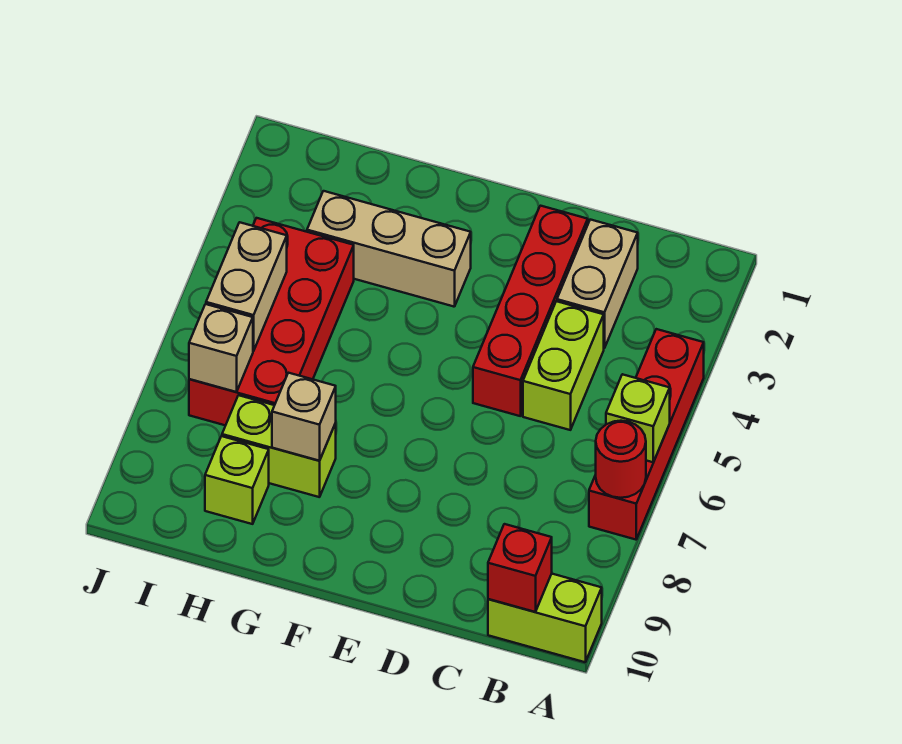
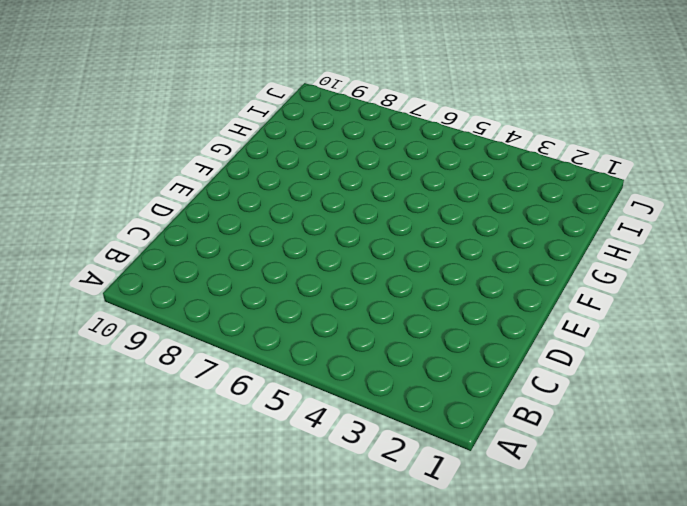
none -> red 1x4 brick [589,329,704,540]
none -> lime 1x2 brick [488,574,602,662]
none -> tan 1x2 brick [557,220,638,348]

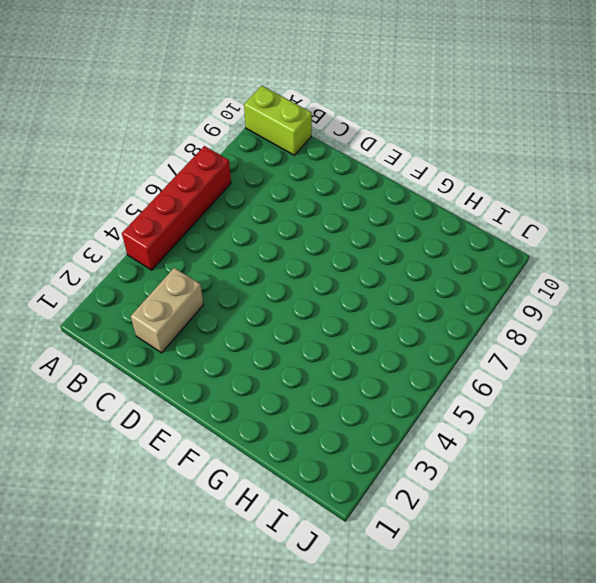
none -> lime 1x2 brick [523,301,604,430]
none -> red 1x4 brick [473,206,588,416]
none -> tan 1x3 brick [307,191,471,307]

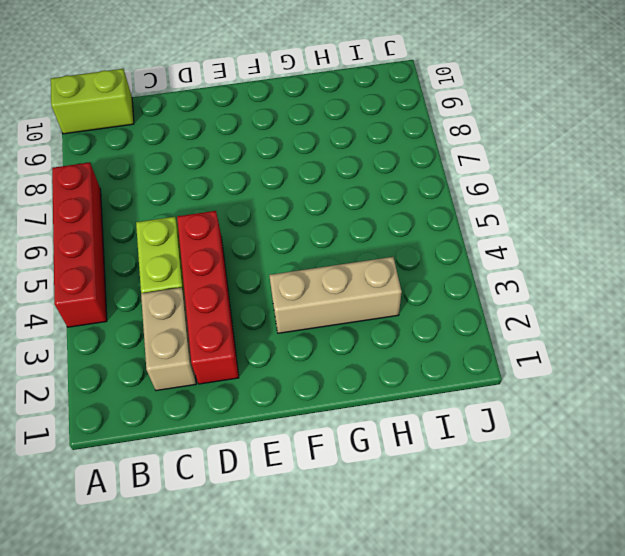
none -> lime 1x2 brick [222,395,336,497]
none -> red 2x4 brick [189,218,354,425]
none -> lime 1x1 brick [205,436,269,524]

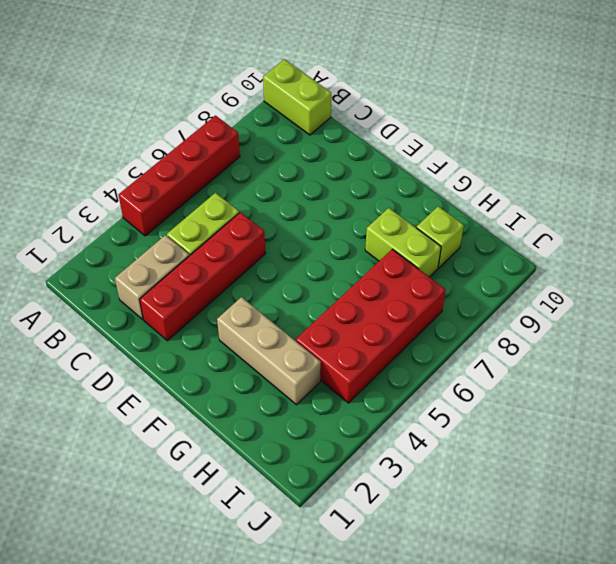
none -> lime 1x1 brick [606,374,670,462]
none -> red 1x1 round brick [596,421,646,498]
none -> red 1x1 brick [488,524,552,612]

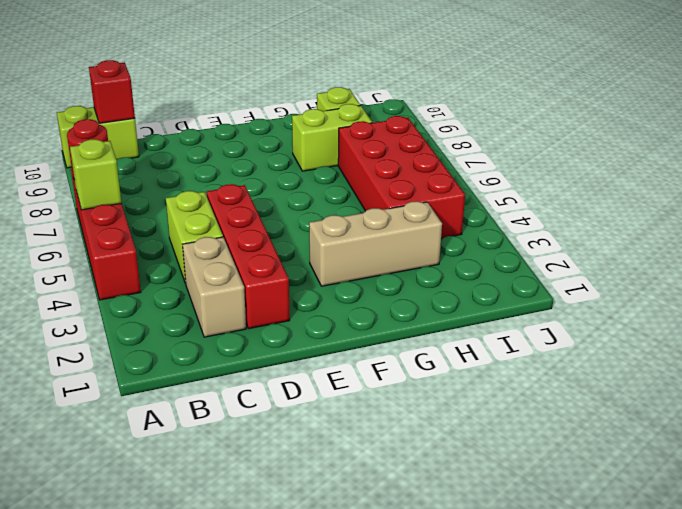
none -> tan 1x1 brick [272,373,336,461]
none -> tan 1x2 brick [206,222,287,351]
none -> tan 1x1 brick [189,304,253,392]

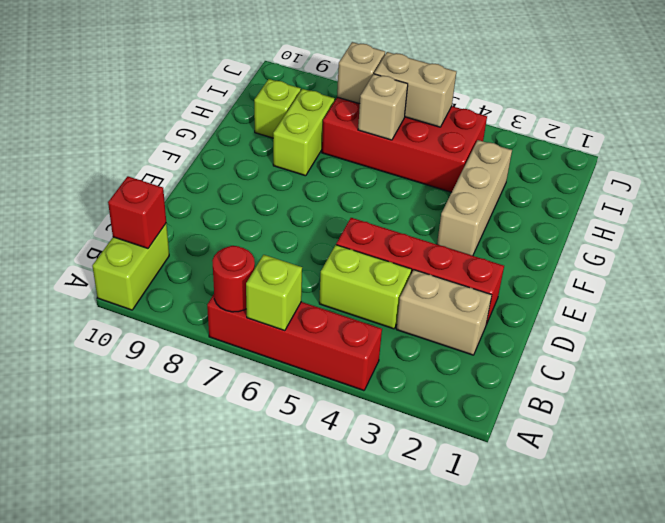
tan 1x1 brick [358,74,408,140] -> tan 1x1 brick moved to [272,373,336,461]

